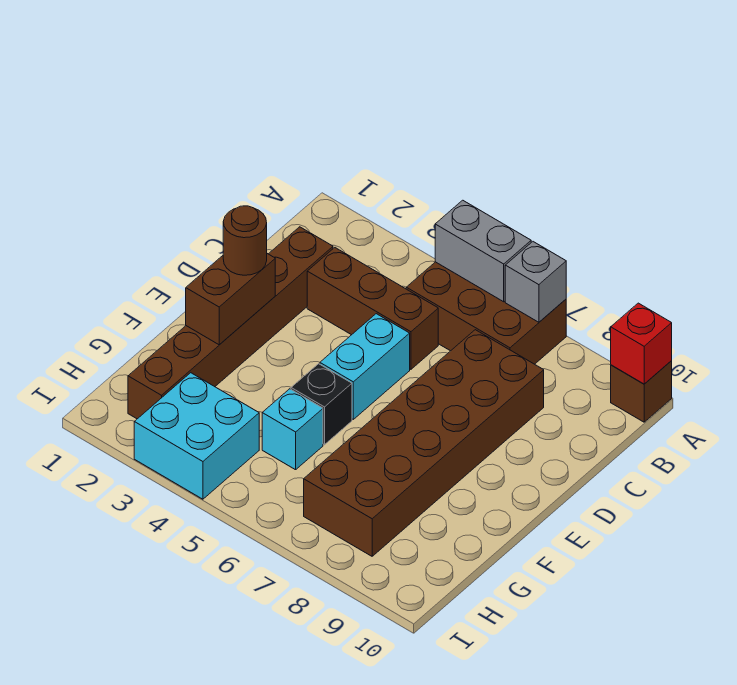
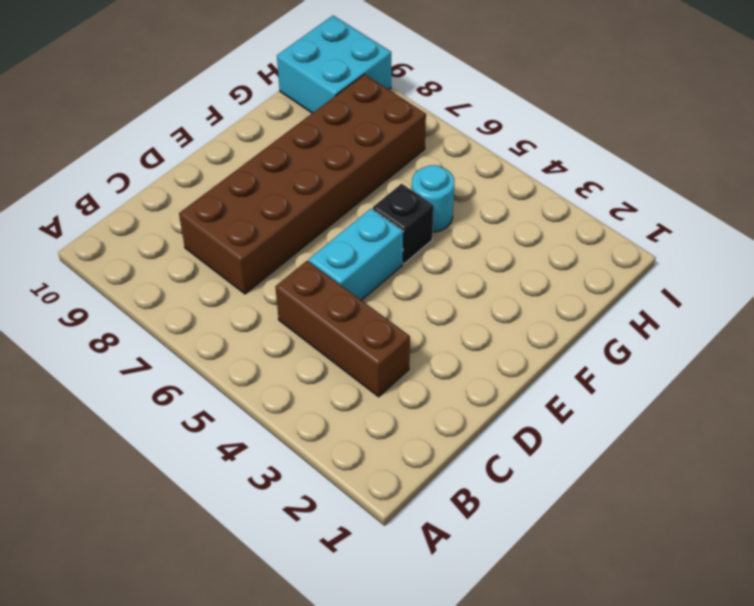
cyan 1x1 round brick [412,165,454,232] -> cyan 1x1 brick [262,389,323,470]
cyan 2x2 brick [277,16,391,113] -> cyan 2x2 brick moved to [134,373,259,499]
none -> brown 2x3 brick [406,262,566,364]
none -> brown 1x1 brick [611,361,672,422]
none -> brown 1x6 brick [128,227,333,419]

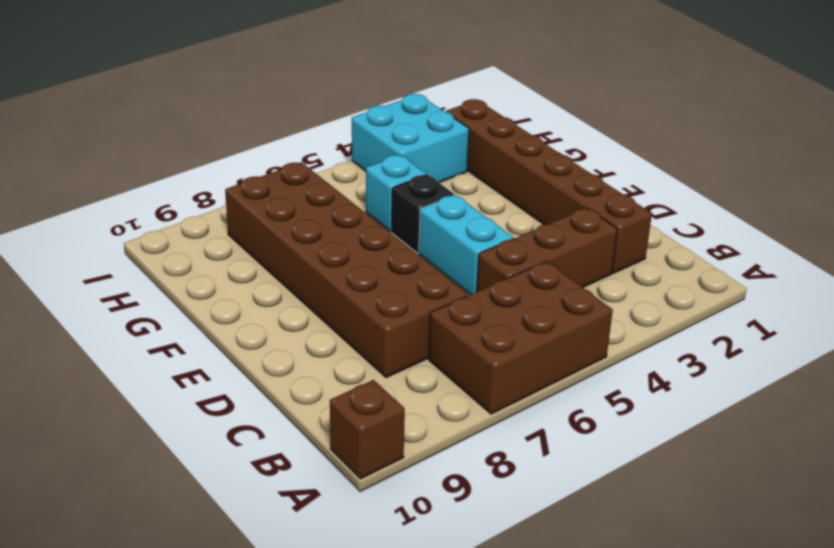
none -> grey 1x2 brick [435,200,531,302]
none -> grey 1x1 brick [505,242,566,322]
none -> red 1x1 brick [611,303,672,384]

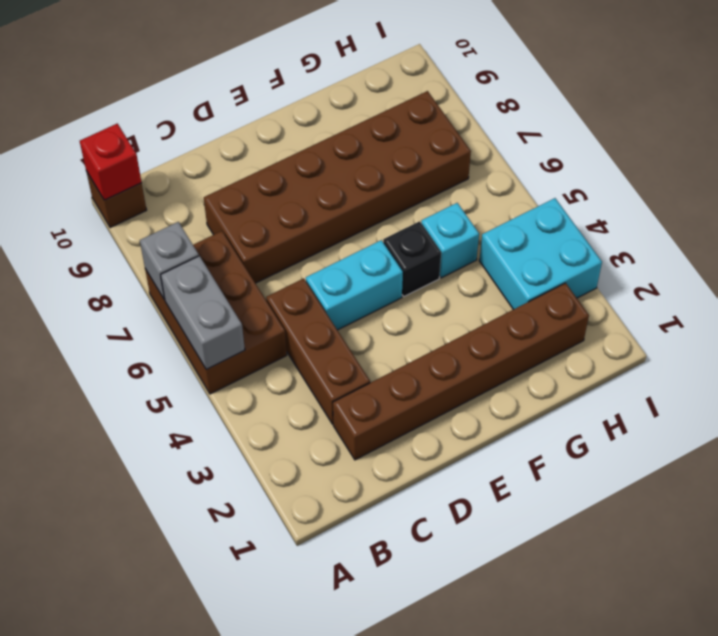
none -> brown 1x2 brick [186,254,275,345]
none -> brown 1x1 round brick [223,206,267,275]

